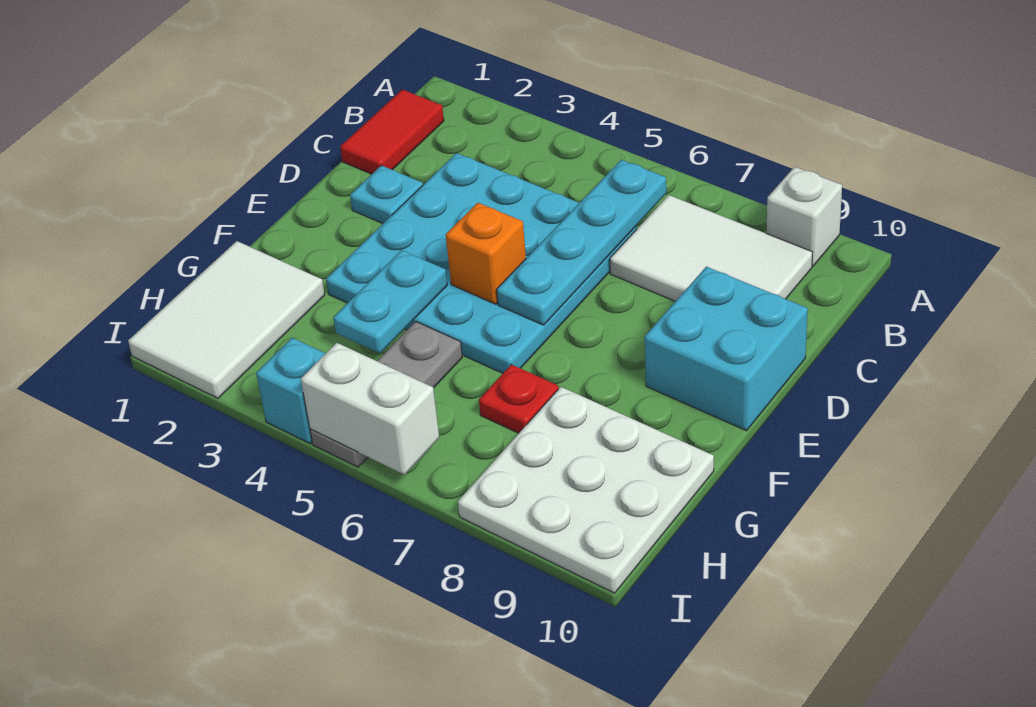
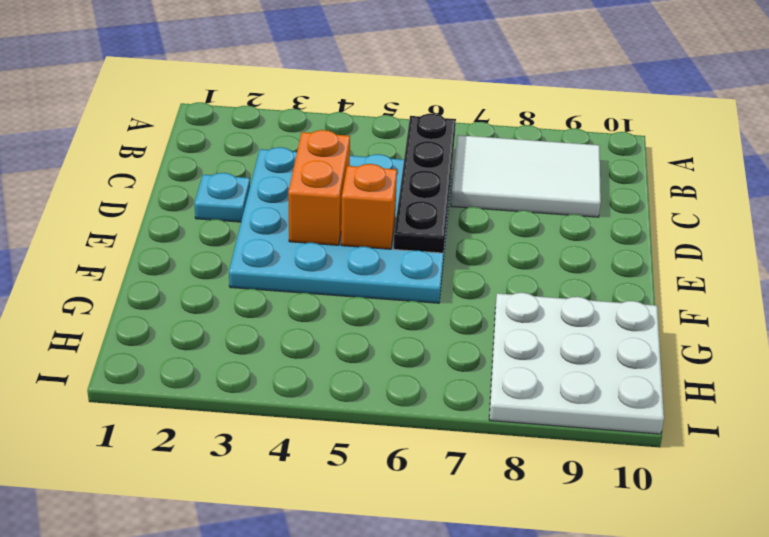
black 1x4 plate [394,114,456,253] -> cyan 1x4 plate [497,160,666,325]
orange 1x2 brick [288,130,350,245] -> none
none -> white 1x1 brick [766,167,842,266]
none -> red 1x2 tile [340,90,444,174]
none -> cyan 2x2 brick [645,267,808,431]

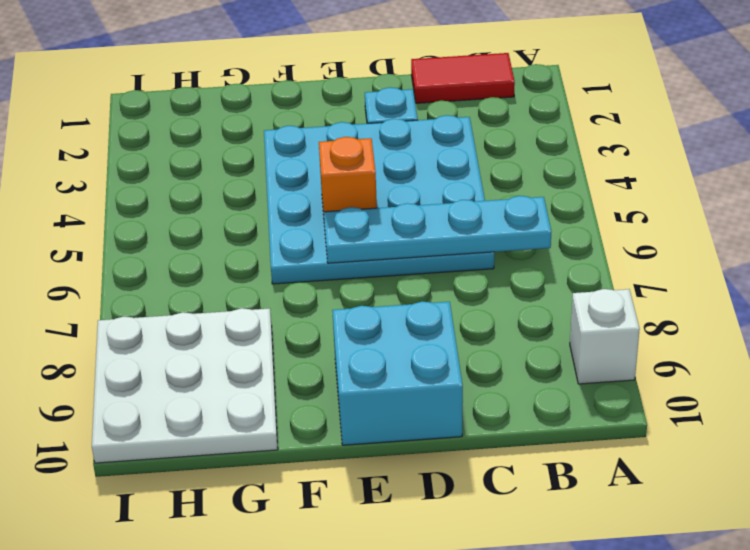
none -> white 2x3 tile [610,195,813,301]
none -> white 2x3 tile [128,241,325,398]
none -> grey 1x3 plate [310,322,462,467]

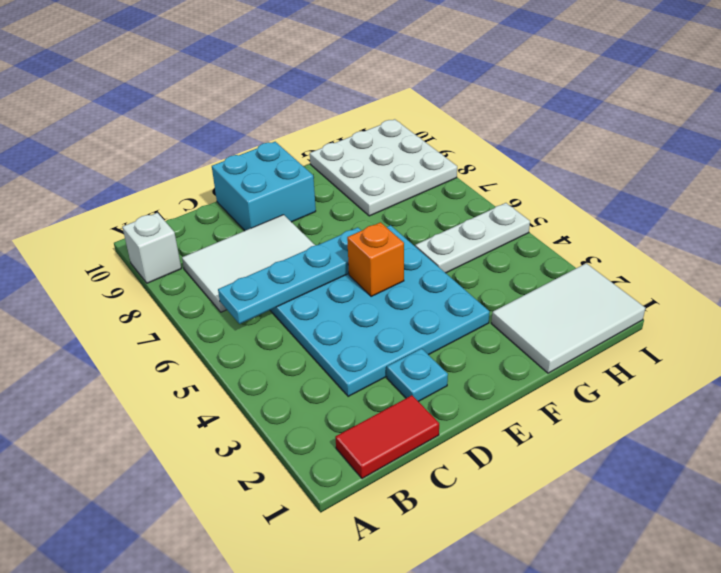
white 2x3 tile [182,215,315,312] -> white 2x3 tile turned to [610,195,813,301]
white 1x3 plate [415,203,530,273] -> grey 1x3 plate [310,322,462,467]
none -> red 1x1 plate [479,365,559,433]
none -> cyan 1x1 brick [256,338,326,444]
none -> cyan 1x2 plate [333,250,447,353]

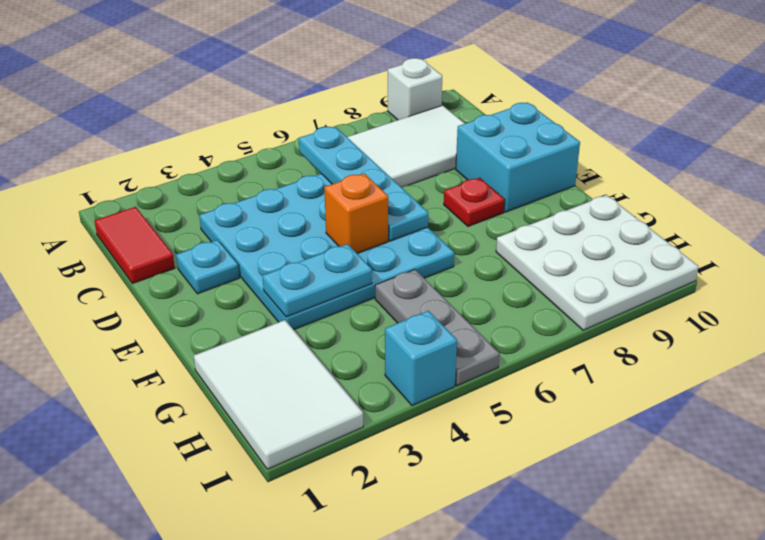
red 1x1 plate [444,178,505,226] -> red 1x1 plate moved to [479,365,559,433]
cyan 1x2 plate [263,244,372,317] -> cyan 1x2 plate turned to [333,250,447,353]
none -> white 1x2 brick [301,343,439,475]

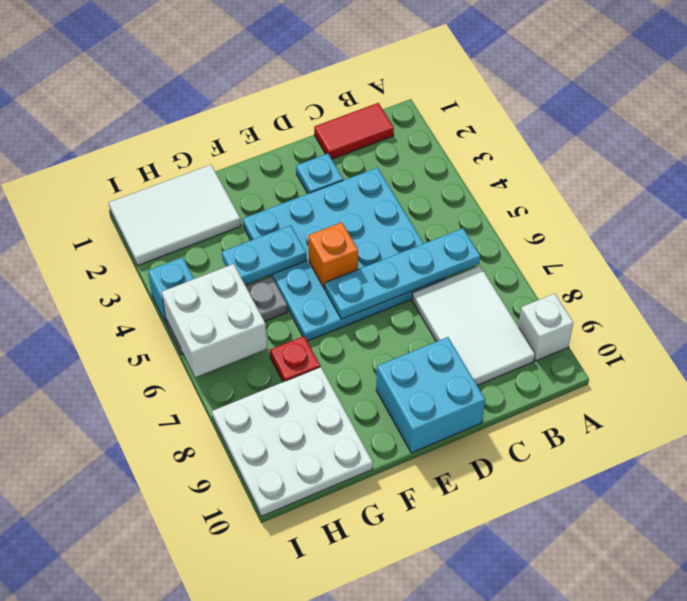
white 2x2 brick [162,264,267,377] -> white 1x2 brick [301,343,439,475]

